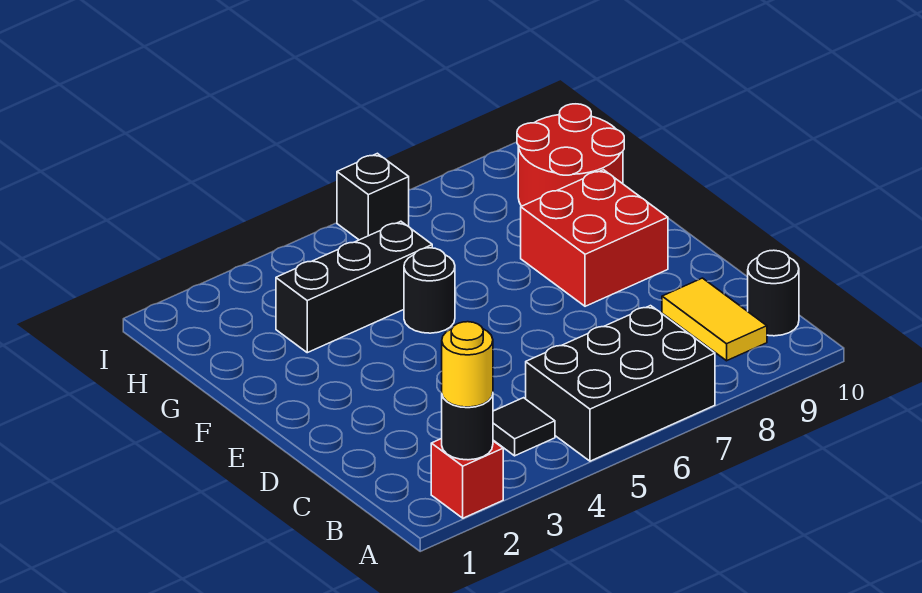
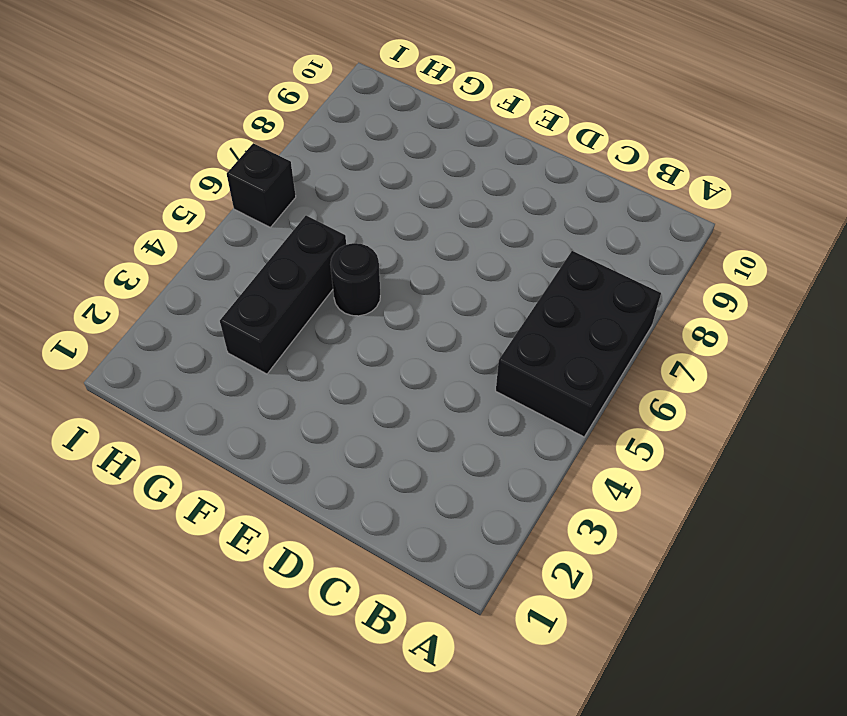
none -> red 1x1 brick [431,439,503,518]
none -> black 1x1 tile [493,398,555,456]
none -> yellow 1x2 tile [662,278,767,361]

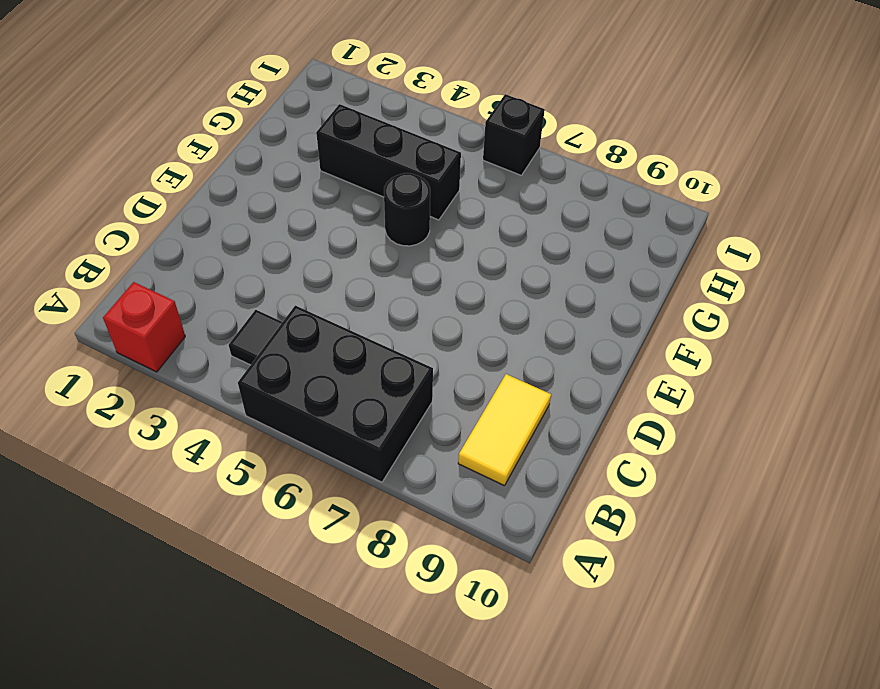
none -> black 1x1 round brick [748,250,799,336]
none -> red 2x2 brick [521,170,668,306]
none -> red 2x2 round brick [517,104,624,206]

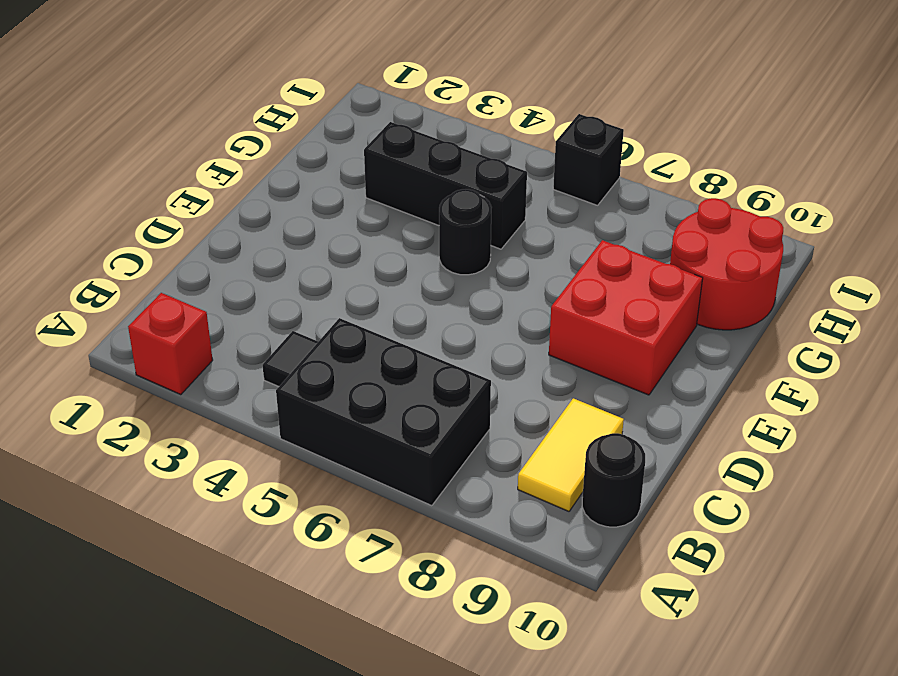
none -> black 1x1 round brick [442,394,493,460]
none -> yellow 1x1 round brick [442,322,493,407]

